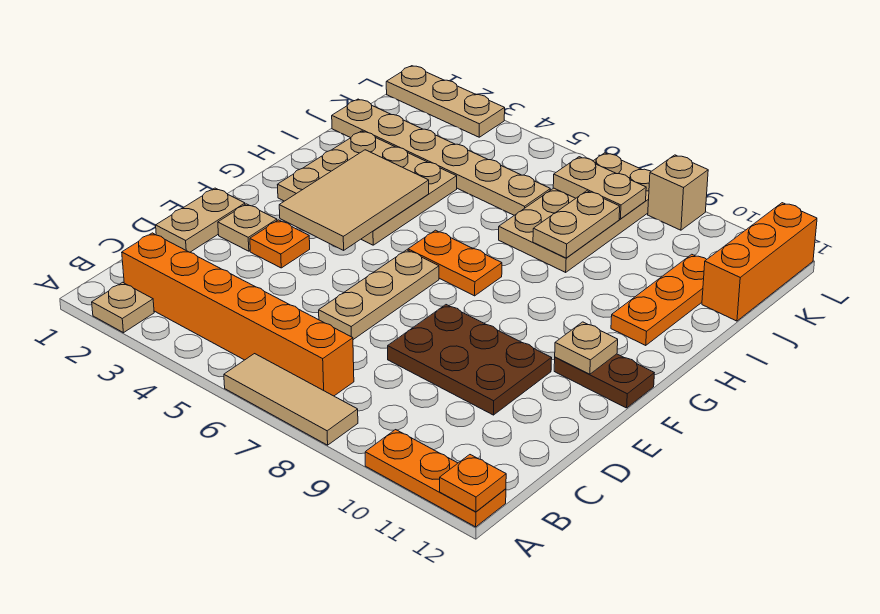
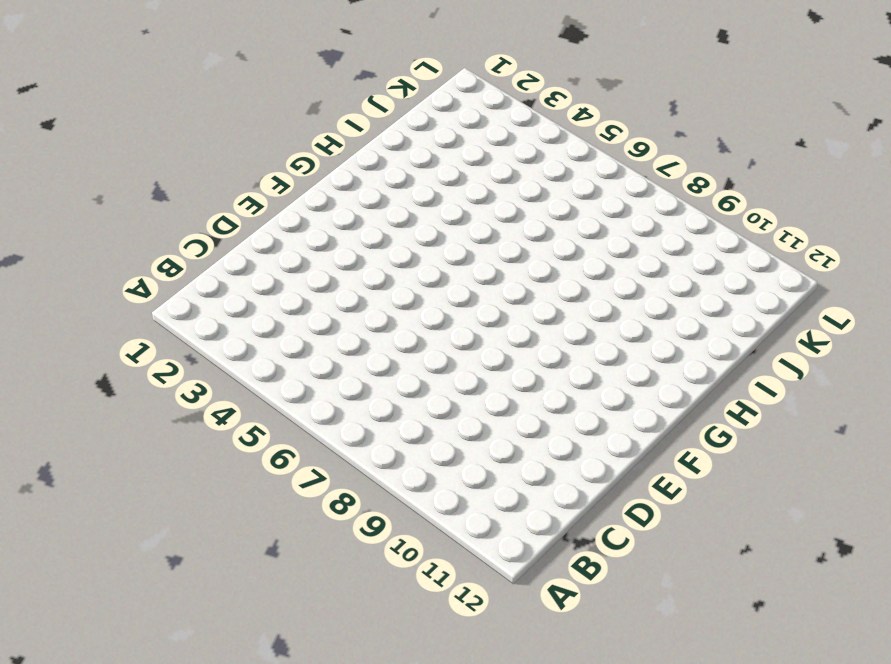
none -> tan 1x1 plate [92,282,154,333]
none -> tan 1x3 tile [224,354,358,445]
none -> orange 1x3 plate [365,430,506,527]

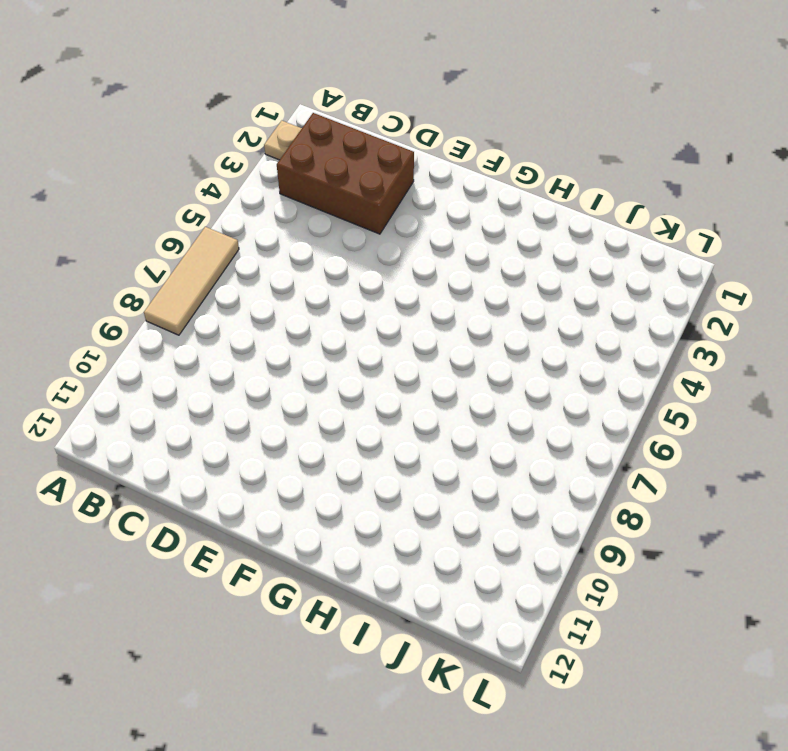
brown 2x3 brick [277,113,414,234] -> orange 1x6 brick [122,233,354,396]
none -> orange 1x3 plate [365,430,506,527]
none -> tan 1x2 plate [156,188,245,252]
none -> tan 1x3 plate [319,250,439,340]

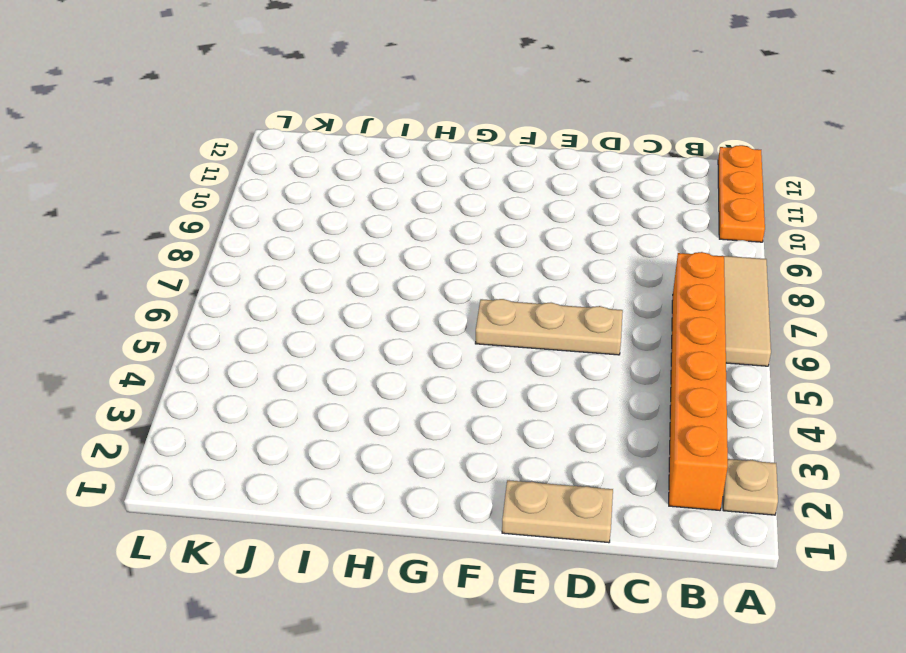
none -> brown 2x3 plate [388,305,552,415]
none -> tan 1x1 plate [218,204,277,251]
none -> orange 1x1 plate [250,220,310,268]

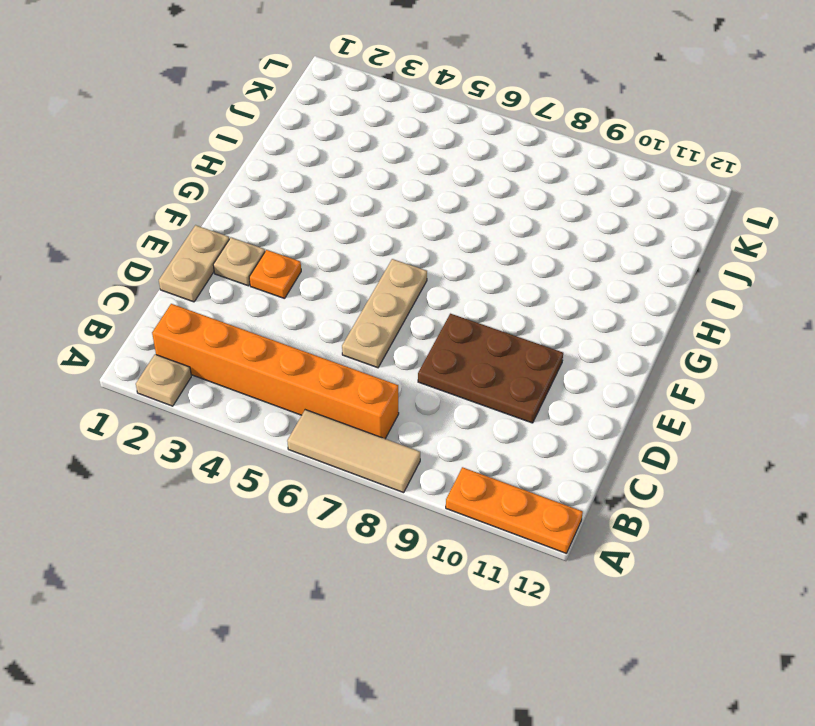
none -> brown 1x2 plate [554,354,654,408]
none -> tan 3x3 plate [277,131,457,245]
none -> orange 1x2 plate [408,230,502,296]

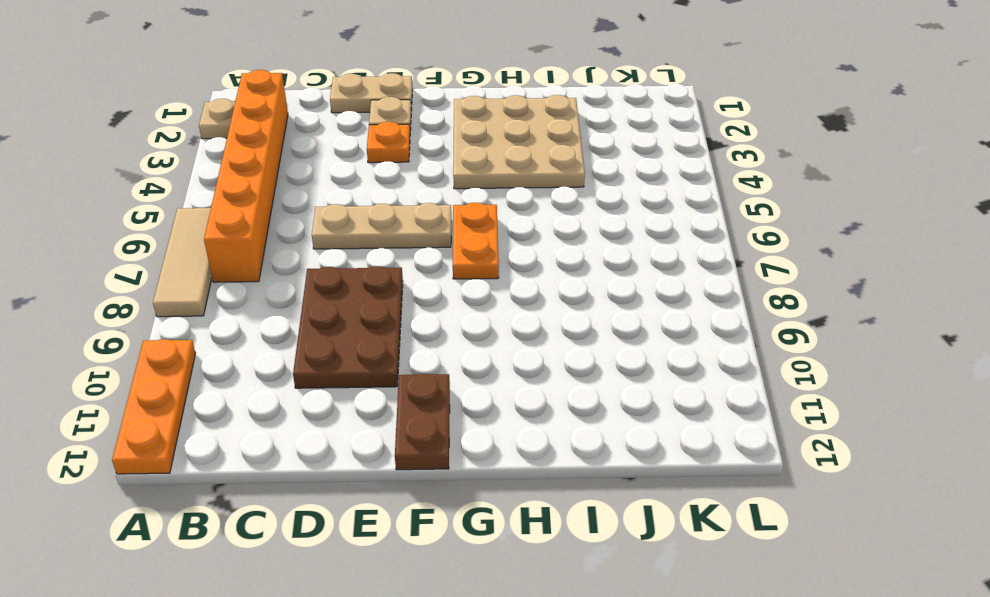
none -> orange 1x3 plate [611,254,707,345]
none -> tan 2x4 plate [499,153,651,272]
none -> tan 1x6 plate [332,99,550,215]

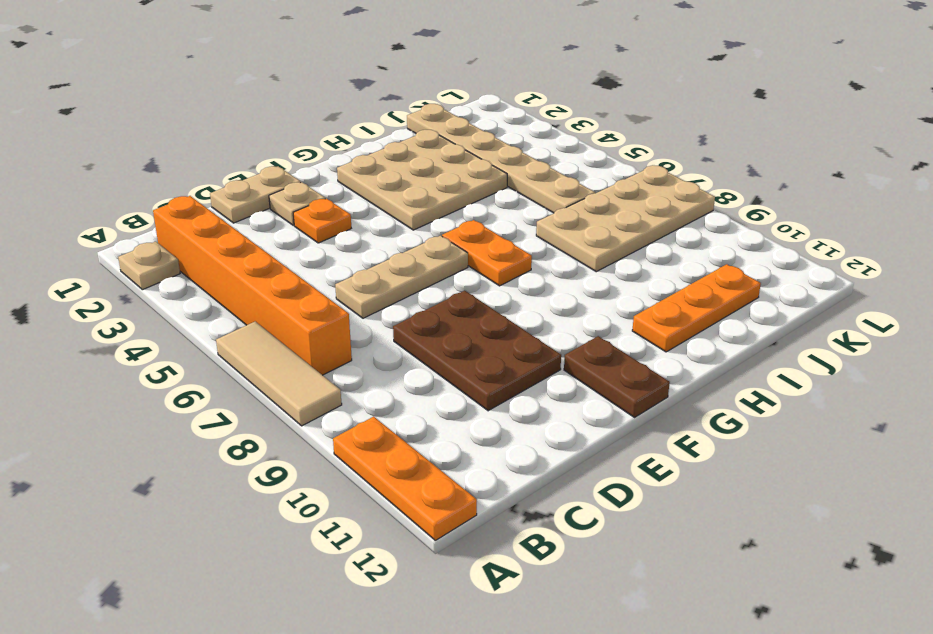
none -> orange 1x3 brick [702,203,817,321]
none -> tan 1x3 plate [386,66,505,137]
none -> tan 1x1 brick [648,155,708,230]

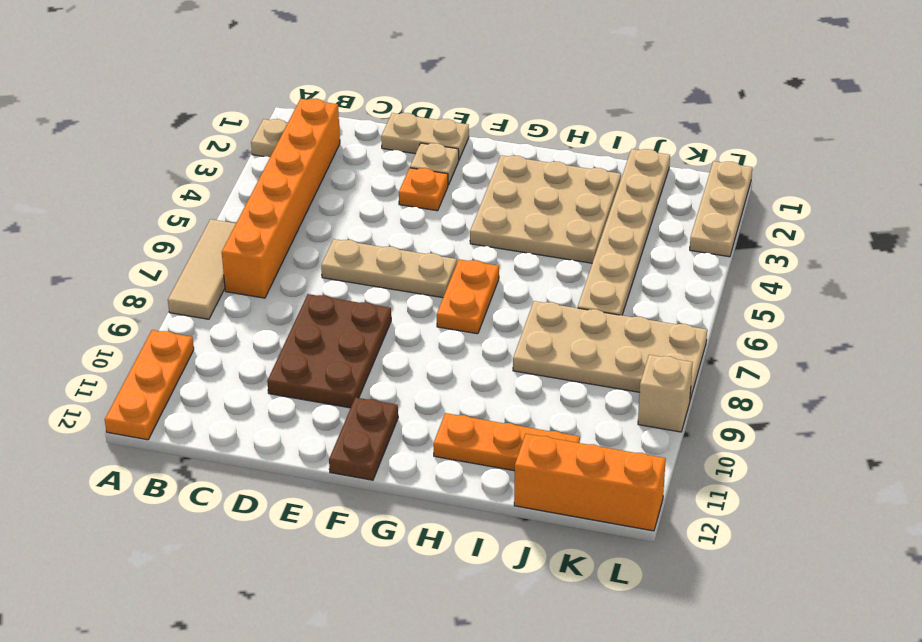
none -> orange 1x1 plate [440,455,506,512]
none -> tan 2x3 tile [279,150,429,250]
none -> tan 1x1 plate [555,322,618,374]

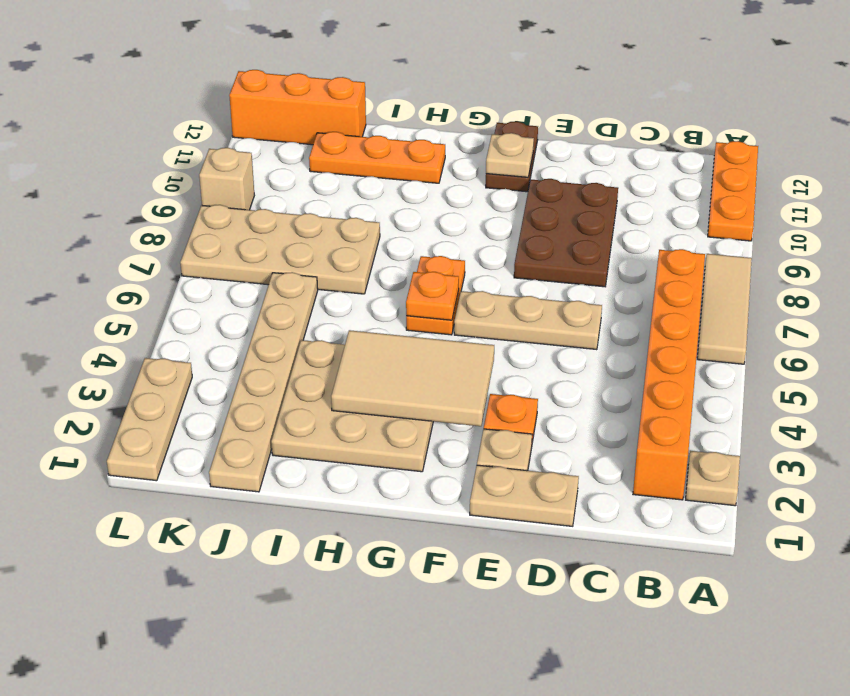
orange 1x1 plate [406,272,459,320] -> orange 1x1 plate moved to [440,455,506,512]
none -> tan 1x2 plate [533,191,620,258]
none -> tan 1x2 plate [553,157,646,219]

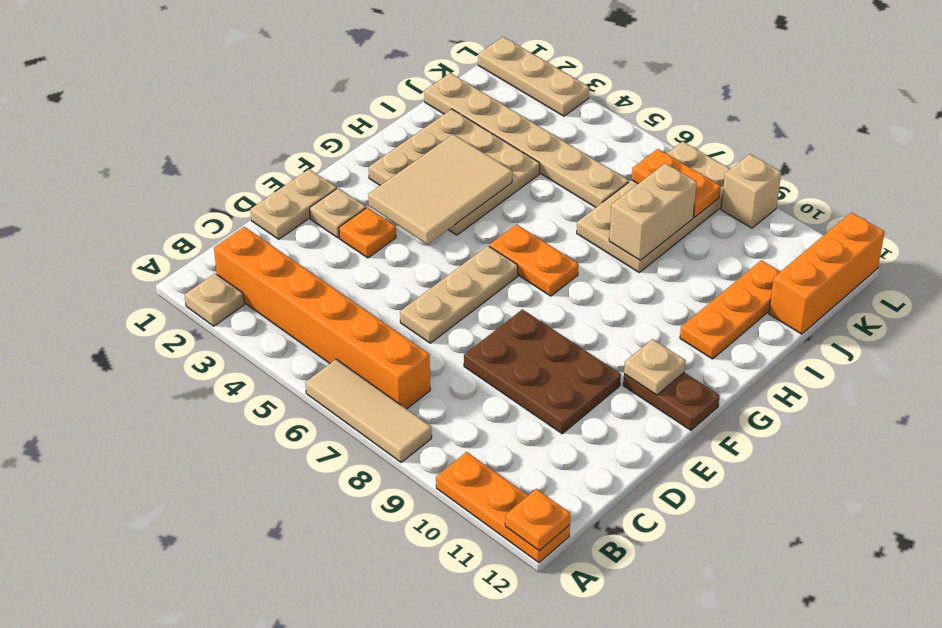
tan 1x2 brick [609,163,697,260] -> tan 1x2 plate [533,191,620,258]
orange 1x2 plate [632,149,721,217] -> tan 1x2 plate [553,157,646,219]

